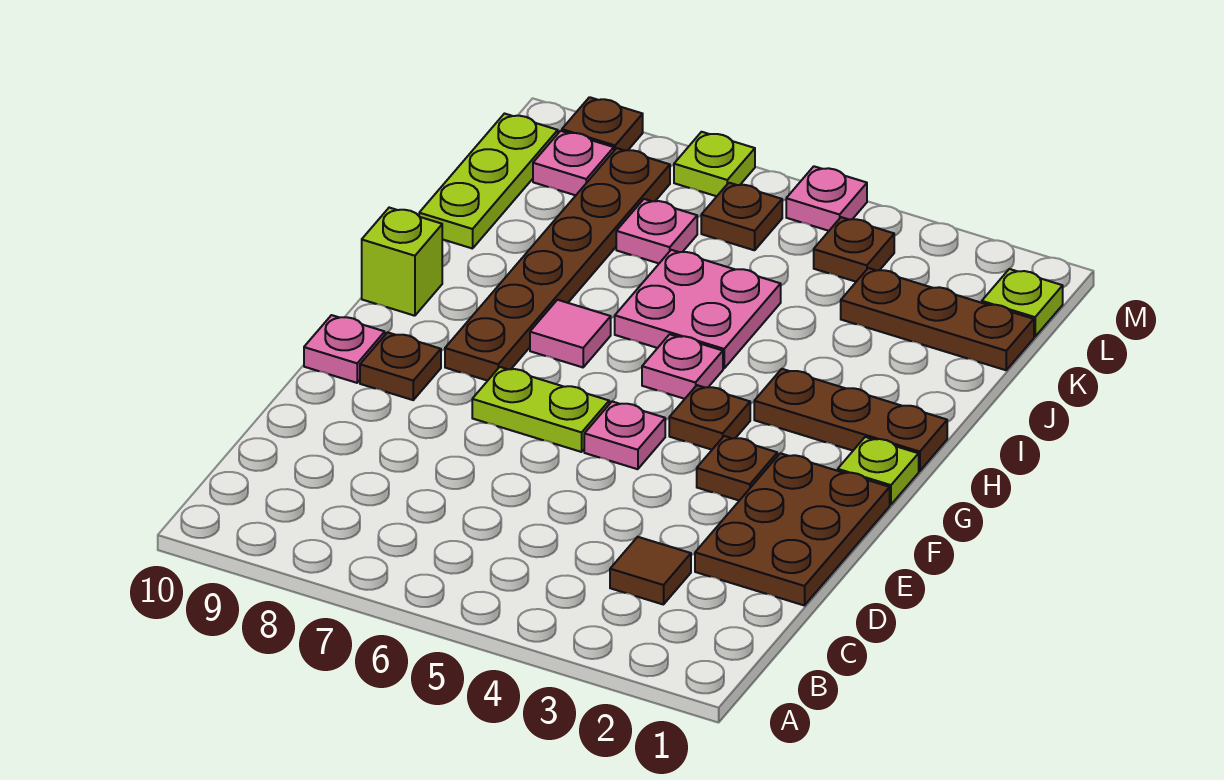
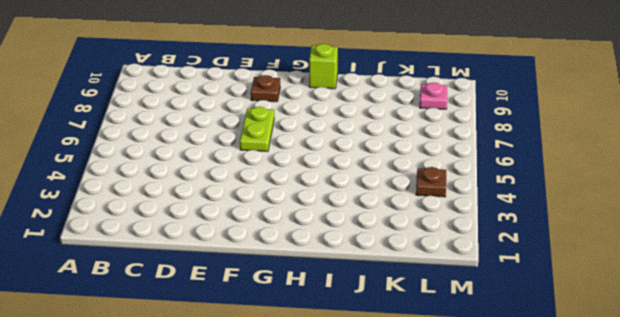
none -> brown 1x1 tile [610,537,691,605]
none -> brown 2x3 plate [695,453,890,606]
none -> brown 1x1 plate [697,436,777,501]

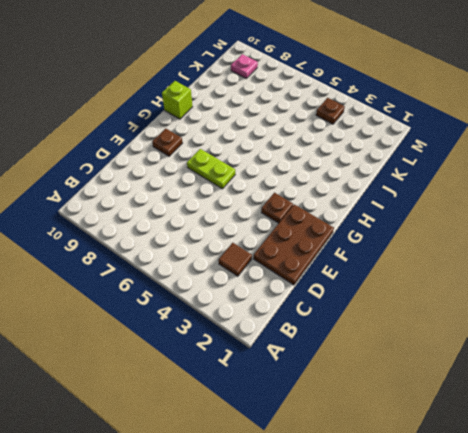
none -> pink 1x1 plate [584,401,665,469]
none -> pink 1x1 plate [304,315,385,383]
none -> lime 1x1 plate [838,437,919,505]

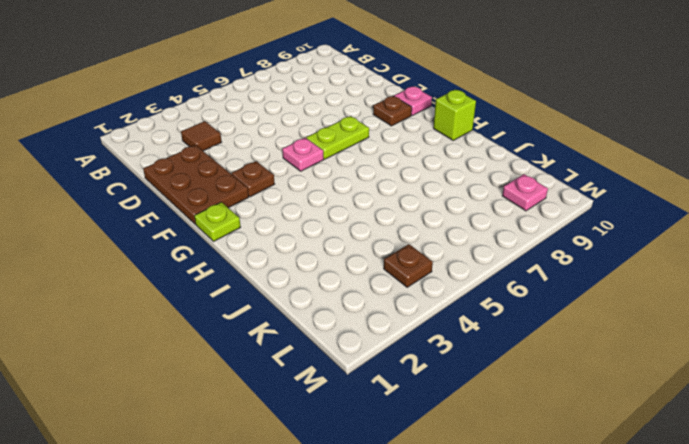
none -> brown 1x1 plate [669,385,750,450]
none -> brown 1x6 plate [445,148,670,381]
none -> brown 1x3 plate [754,369,947,471]

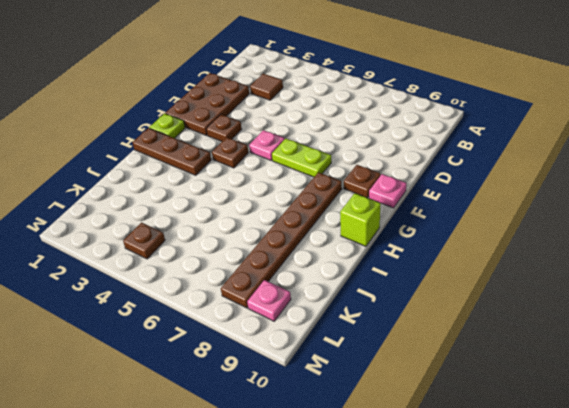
none -> pink 1x1 plate [642,334,723,399]
none -> pink 1x1 tile [530,300,611,367]
none -> pink 2x2 plate [615,250,781,368]

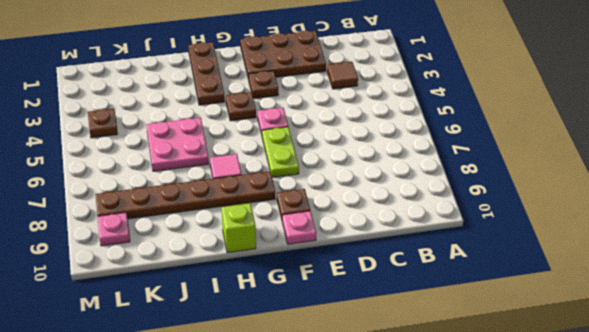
none -> lime 1x1 plate [838,437,919,505]
none -> pink 1x1 plate [642,334,723,399]
none -> lime 1x3 plate [419,114,558,249]

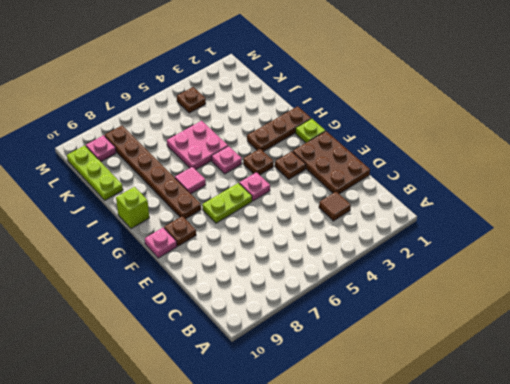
none -> brown 1x3 plate [841,268,1034,370]
none -> pink 1x1 plate [616,199,697,263]
none -> lime 1x1 plate [982,269,1063,337]

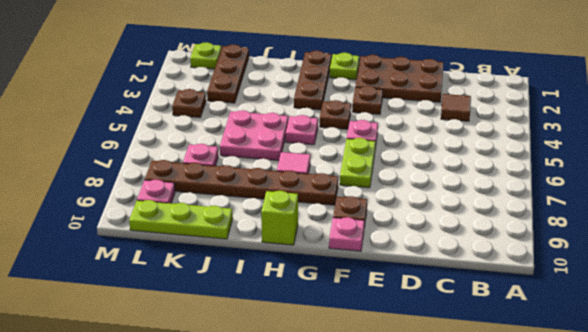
none -> brown 1x1 plate [701,183,782,250]
none -> pink 1x1 plate [786,166,867,231]
none -> lime 1x1 plate [674,132,755,196]

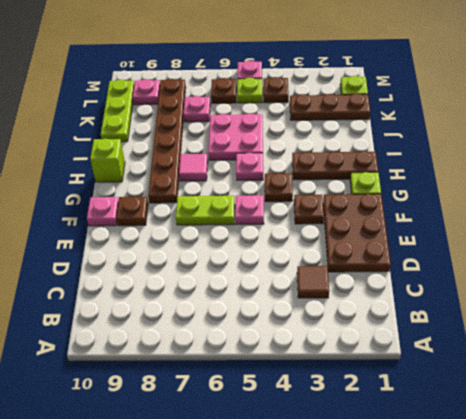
lime 1x1 plate [237,78,262,103] -> lime 1x1 plate moved to [674,132,755,196]
none -> brown 1x1 plate [562,97,643,151]

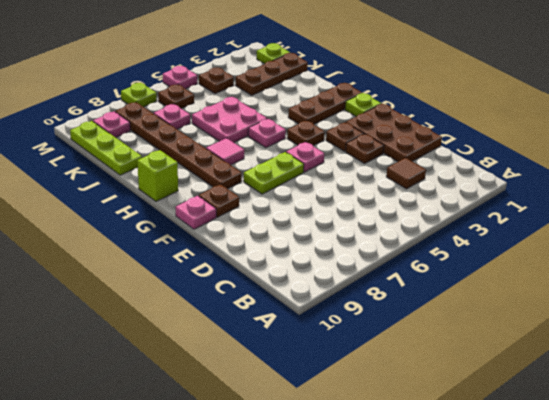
brown 1x1 plate [346,134,384,163] -> brown 1x1 plate moved to [562,97,643,151]

